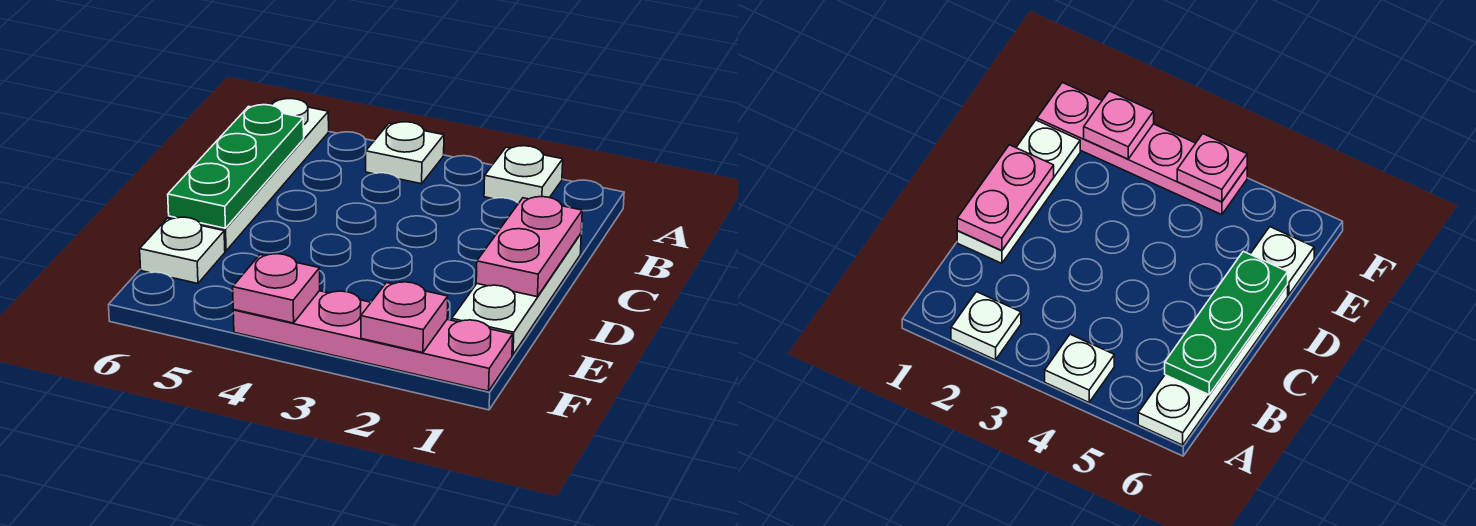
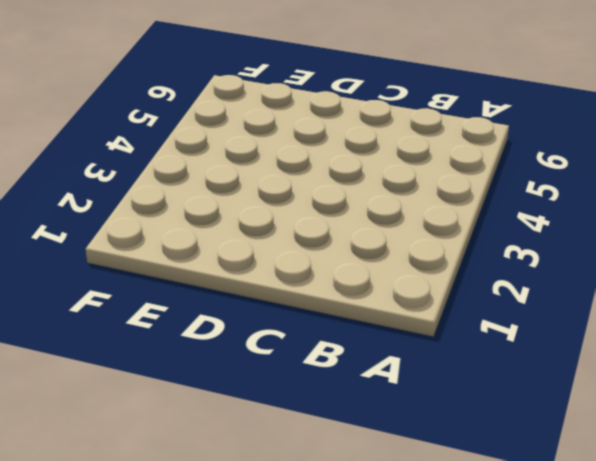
none -> white 1x1 plate [484,146,563,203]
none -> white 1x1 plate [366,122,444,184]

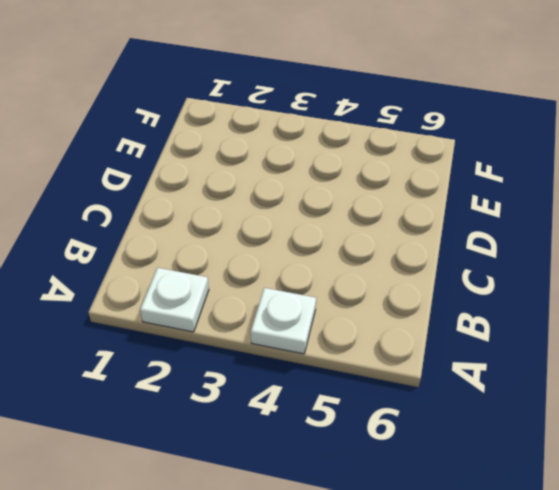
none -> white 1x4 plate [169,99,329,251]
none -> white 1x3 plate [452,234,581,355]

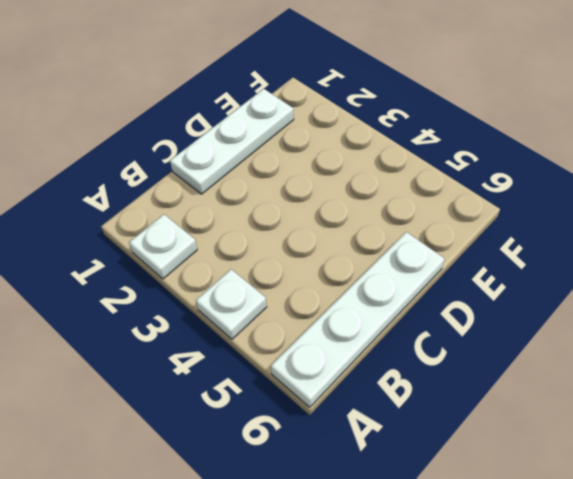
none -> white 1x1 plate [140,217,225,283]
none -> pink 1x4 plate [233,291,513,391]

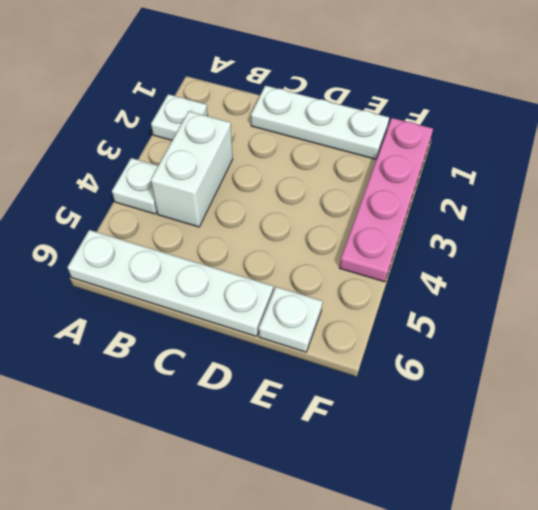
white 1x2 brick [151,111,233,227] -> none
none -> green 1x3 plate [168,105,304,228]
none -> pink 1x2 plate [476,197,582,297]

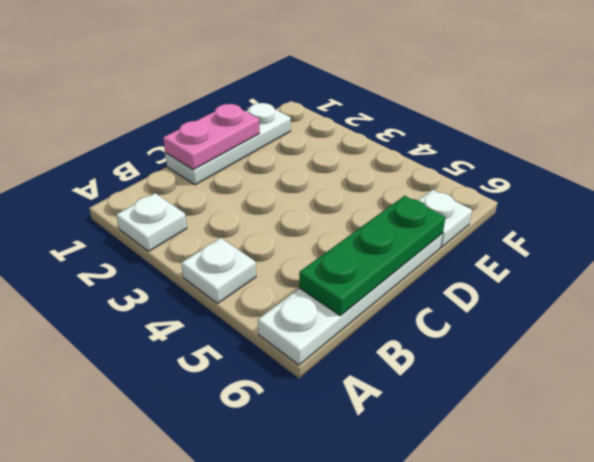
none -> pink 1x4 plate [233,291,513,391]
none -> pink 1x1 plate [361,282,448,353]

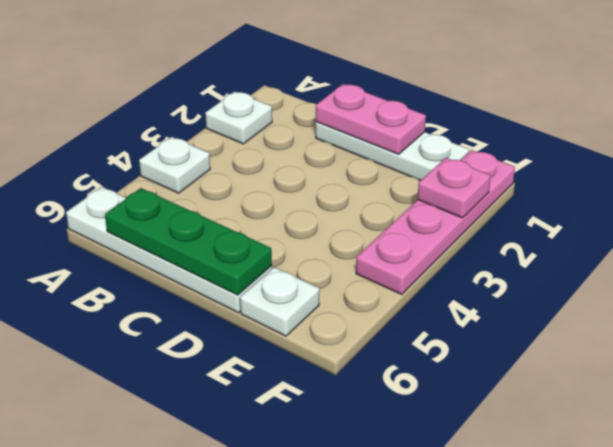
none -> pink 1x1 plate [233,254,320,323]

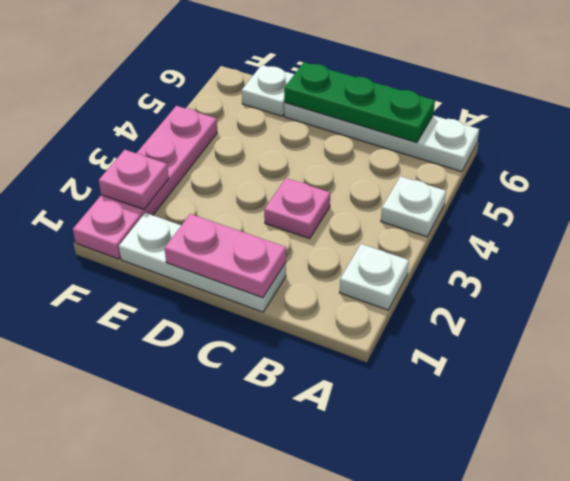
pink 1x1 plate [264,178,330,239] -> pink 1x1 plate moved to [233,254,320,323]

